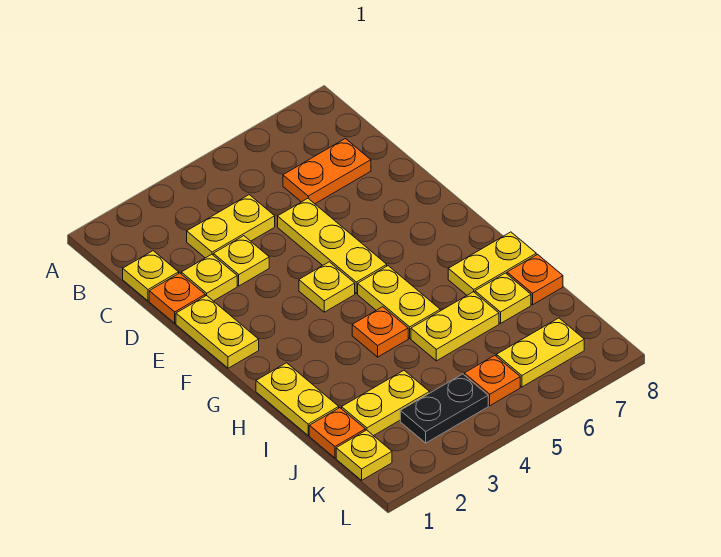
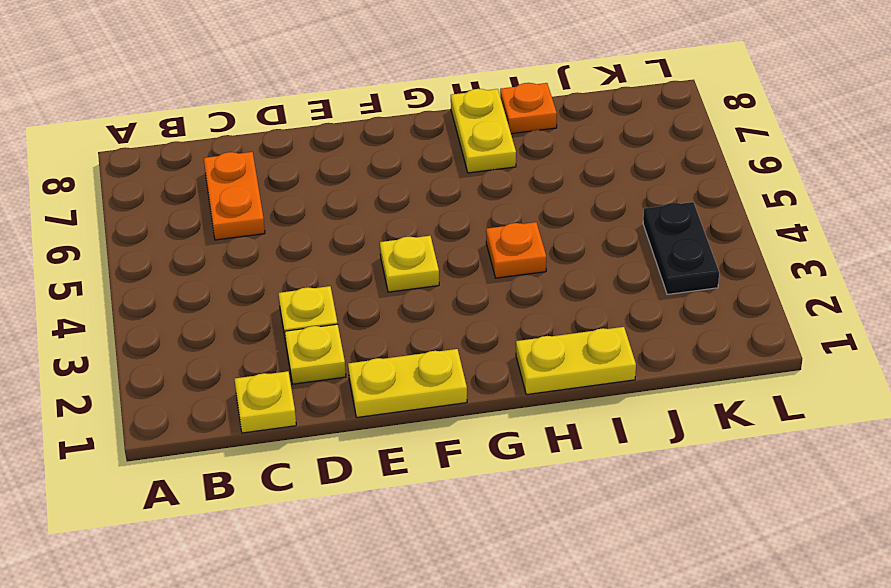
none -> yellow 1x2 plate [187,195,275,258]
none -> orange 1x1 plate [149,273,205,323]
none -> yellow 1x3 plate [278,199,387,293]

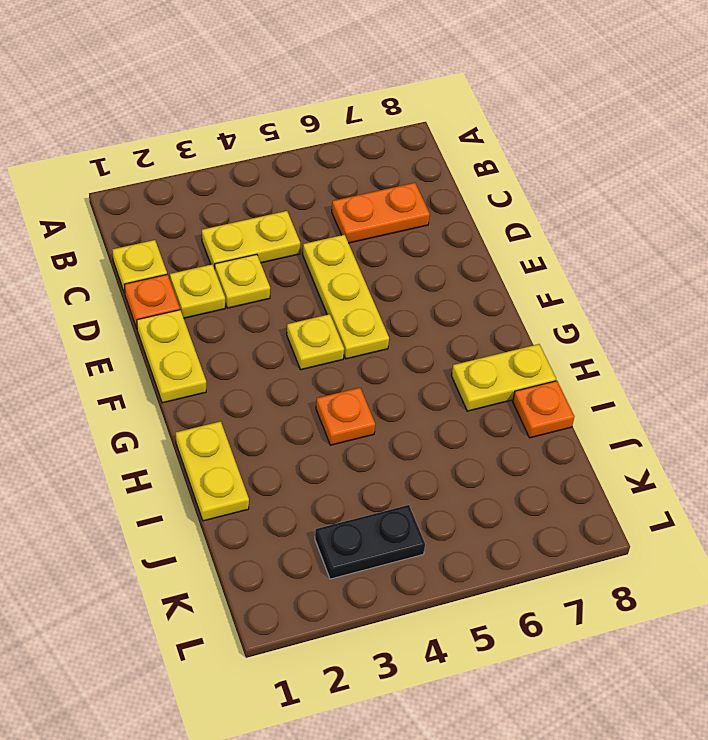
none -> yellow 1x2 plate [358,266,440,338]
none -> yellow 1x2 plate [411,292,499,361]
none -> yellow 1x1 plate [475,273,531,323]

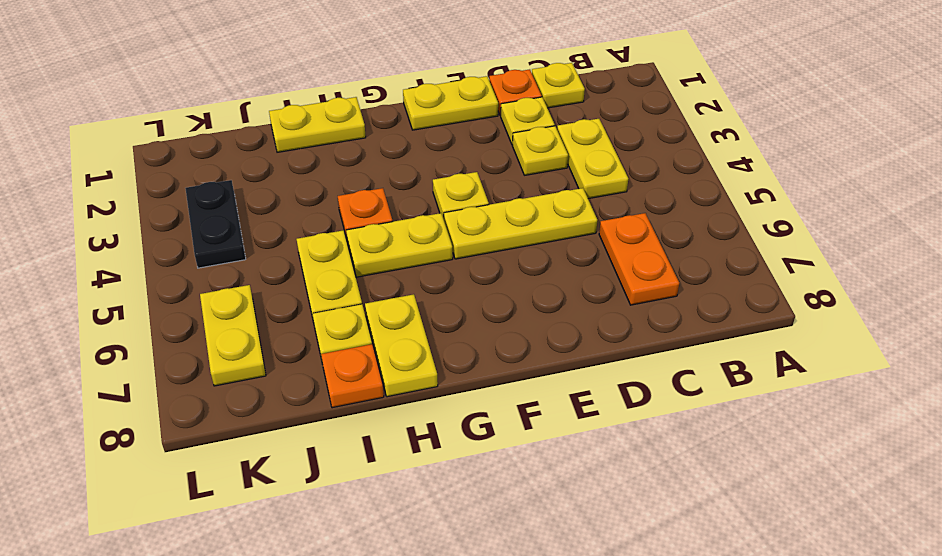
none -> orange 1x1 plate [309,408,365,458]
none -> yellow 1x2 plate [342,370,430,436]
none -> yellow 1x1 plate [336,430,392,480]

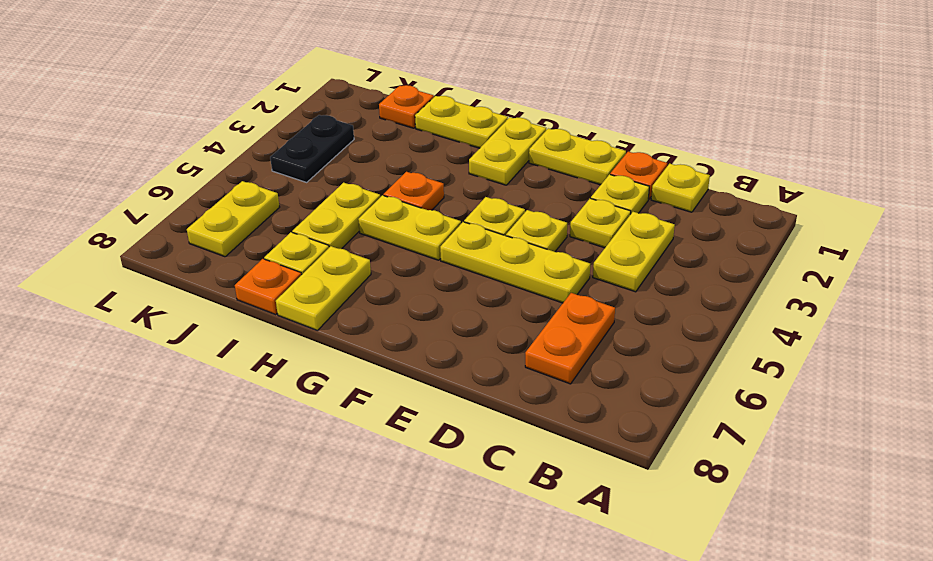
yellow 1x1 plate [506,210,567,252] -> yellow 1x1 plate moved to [336,430,392,480]
yellow 1x2 plate [469,117,546,185] -> yellow 1x2 plate moved to [342,370,430,436]
none -> orange 1x1 plate [464,355,520,406]

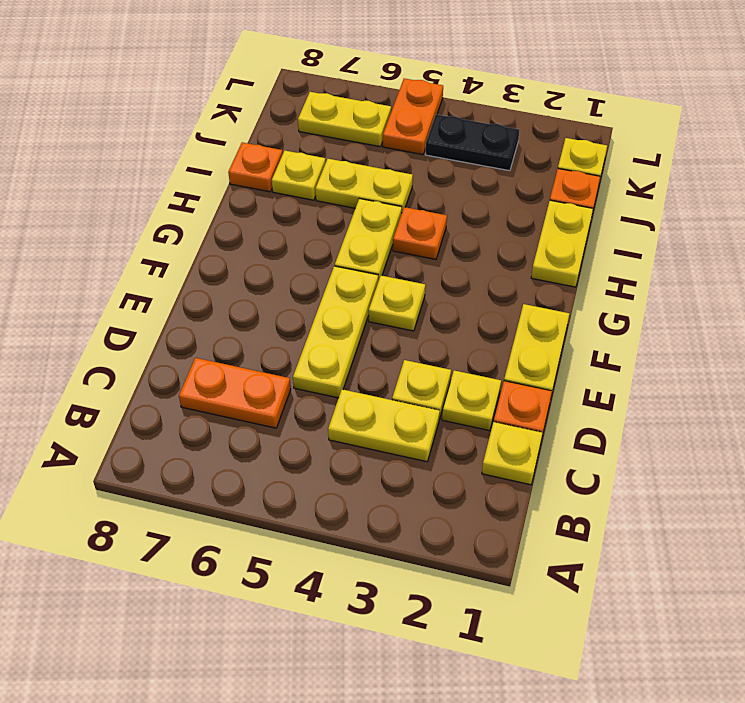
orange 1x2 plate [383,79,443,155] -> orange 1x1 plate [464,355,520,406]
none -> yellow 1x2 plate [448,232,536,295]
none -> yellow 1x2 plate [342,370,430,436]

